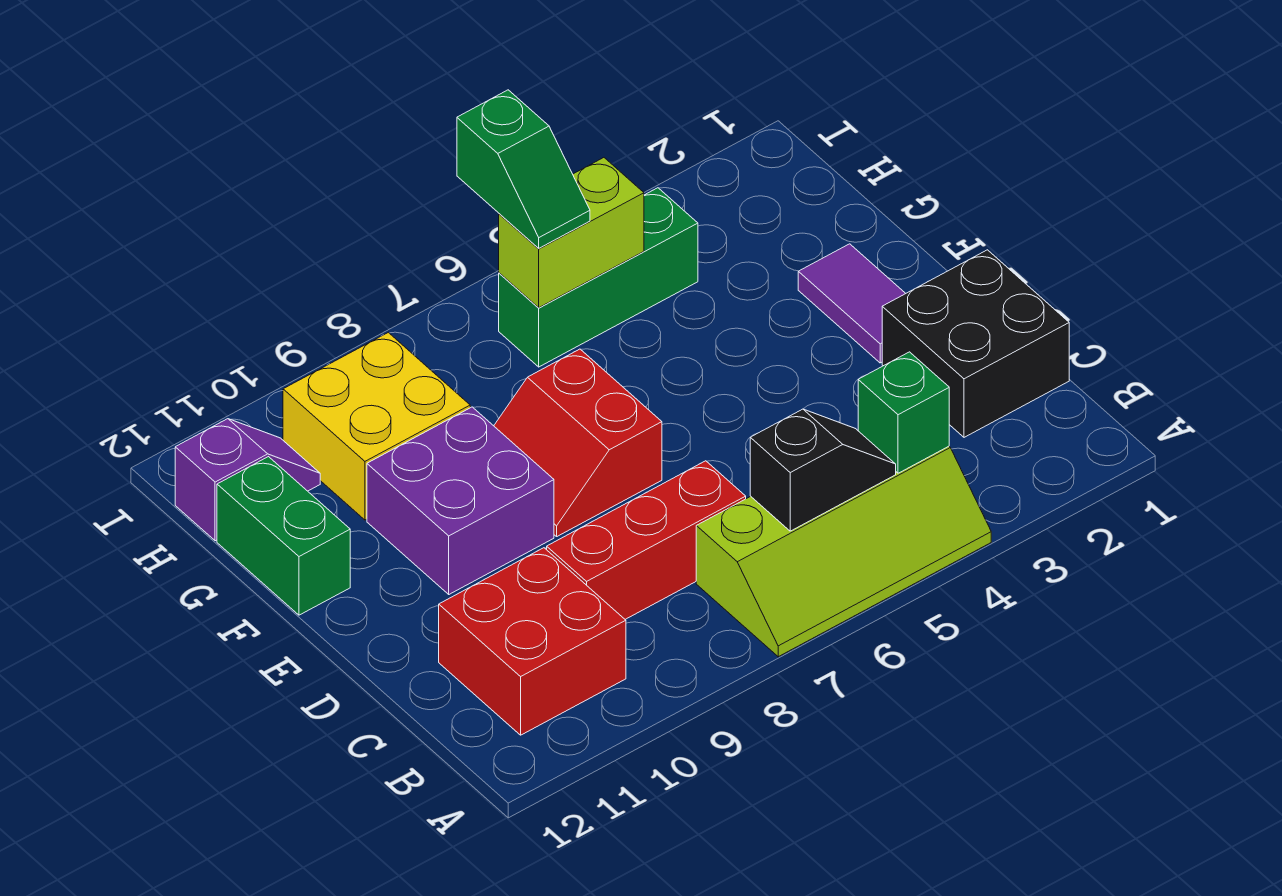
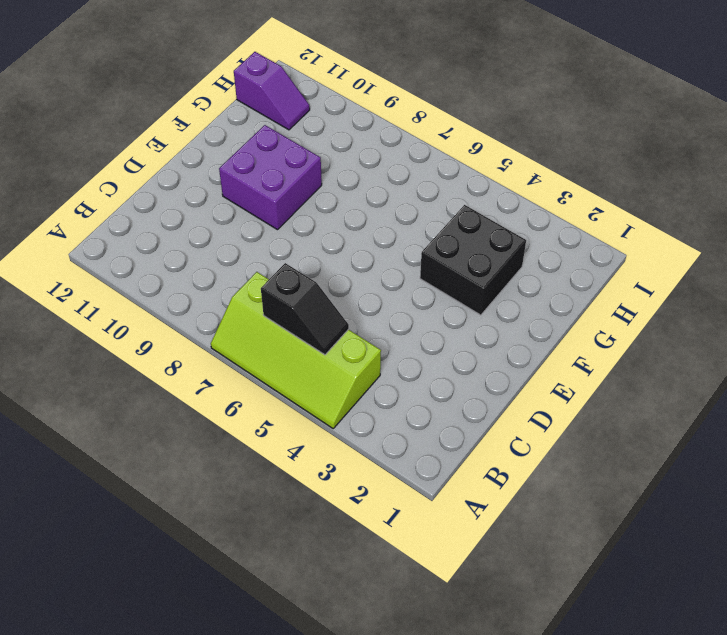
black 2x2 brick [420,205,526,315] -> black 2x2 brick moved to [882,250,1069,437]
none -> red 2x2 brick [439,548,626,735]
none -> red 1x3 brick [547,461,746,619]
none -> purple 1x2 tile [798,244,906,363]

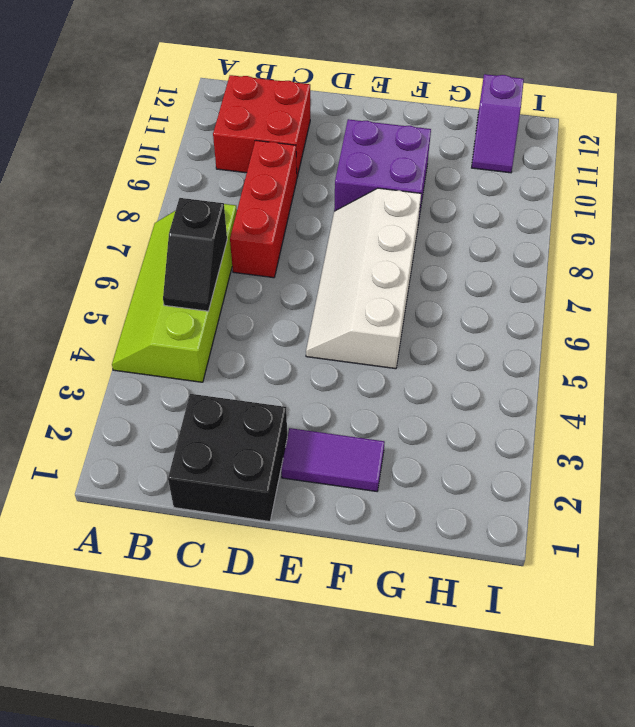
white 2x4 slope [306,188,421,369] -> red 2x2 slope [494,349,662,536]
none -> green 1x2 brick [217,457,350,615]
none -> yellow 2x2 brick [283,332,470,520]
none -> green 1x3 brick [499,188,698,367]

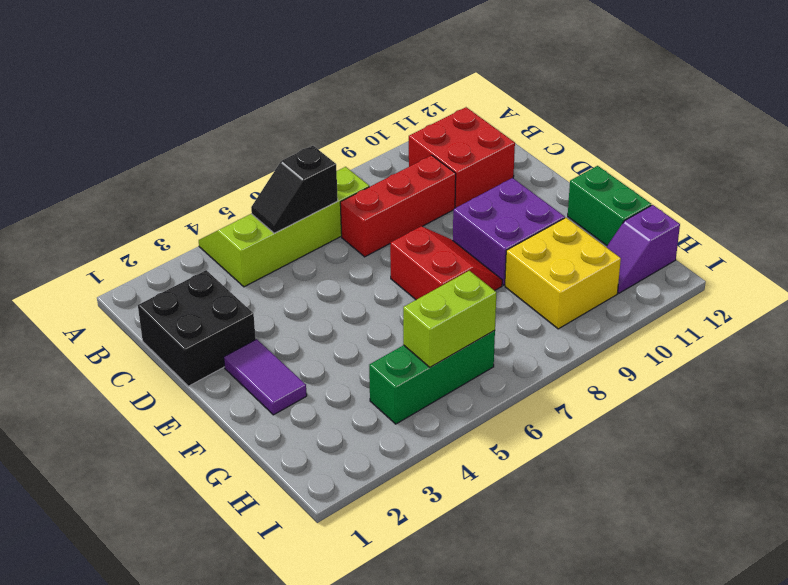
none -> green 1x1 brick [858,352,949,473]
none -> green 1x2 slope [457,90,590,248]

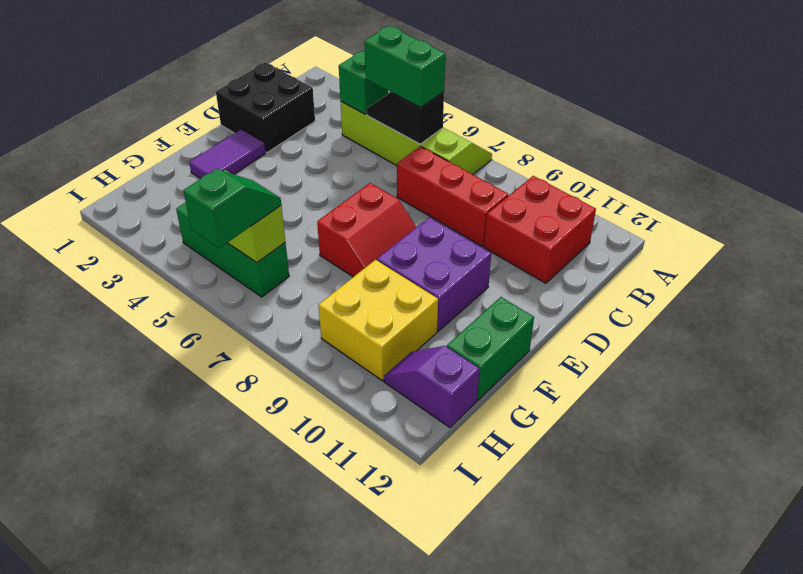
green 1x2 brick [364,26,446,108] -> none

